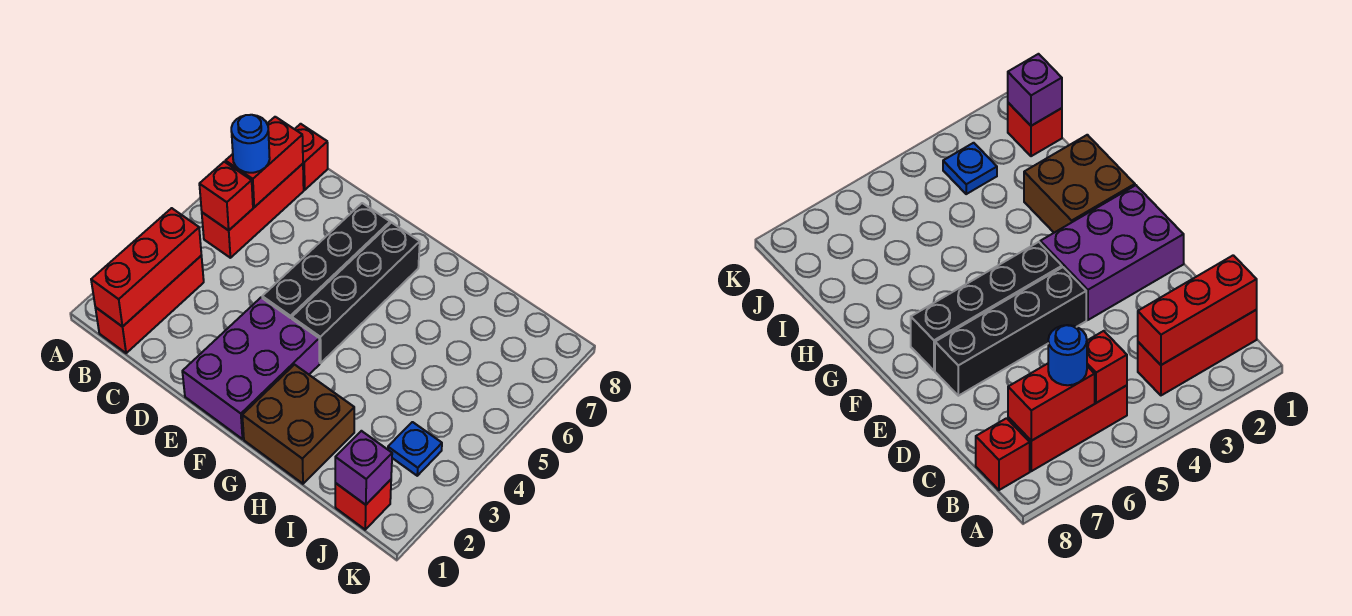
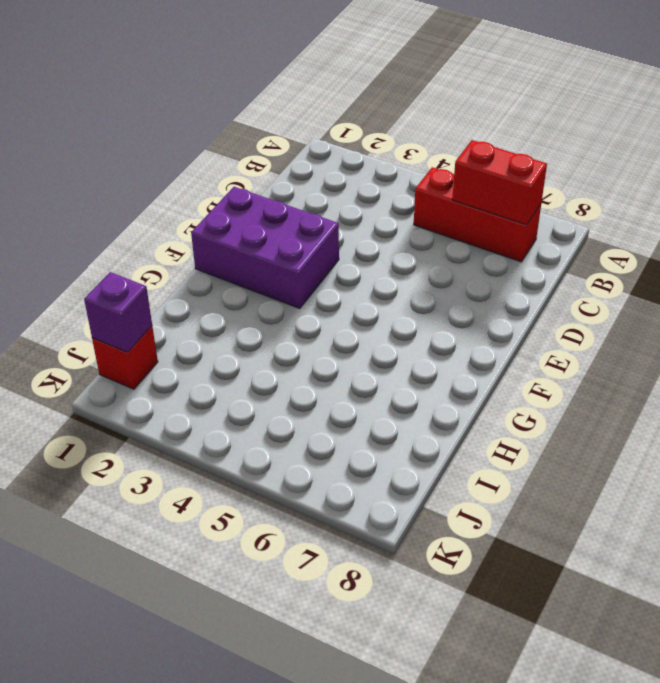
none -> red 1x3 brick [95,256,204,353]
none -> red 1x1 brick [295,124,328,190]
none -> black 1x4 brick [262,203,390,319]

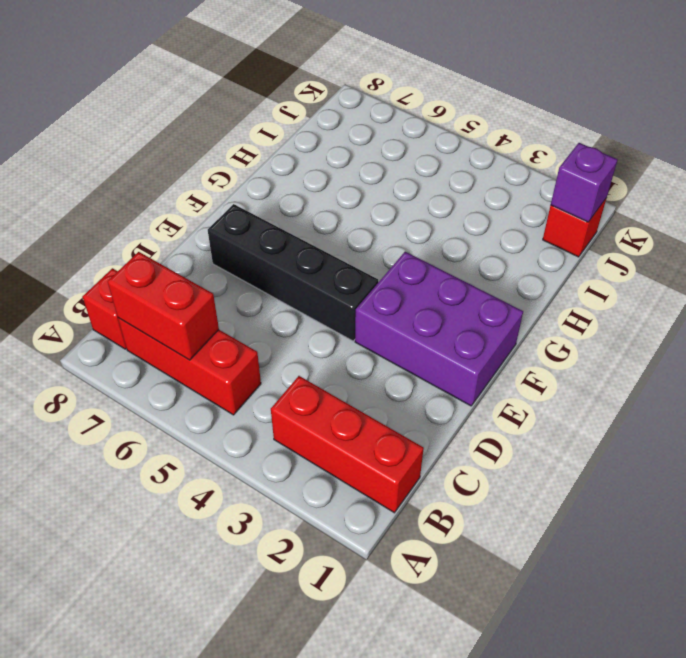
none -> black 1x4 brick [292,223,420,363]
none -> brown 2x2 brick [242,365,354,484]
none -> blue 1x1 plate [388,422,442,476]

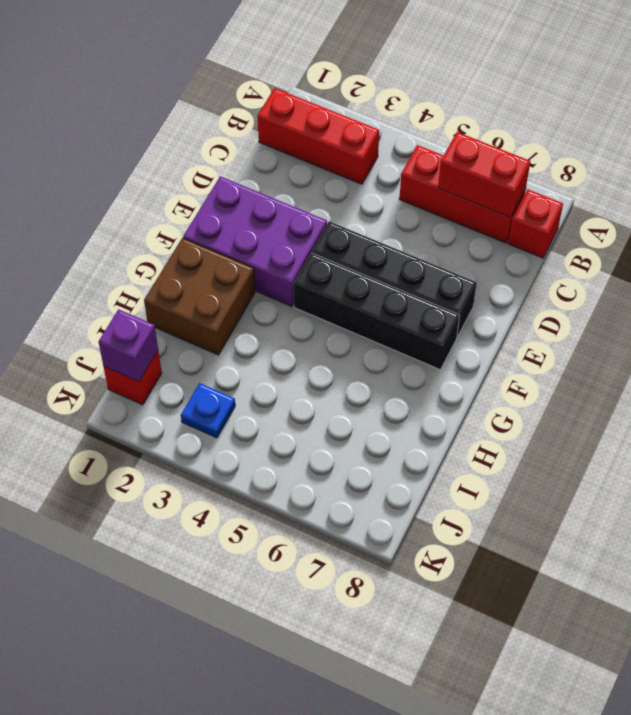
none -> red 1x3 brick [91,208,201,327]
none -> red 1x1 brick [199,162,253,230]
none -> blue 1x1 round brick [231,115,270,173]

